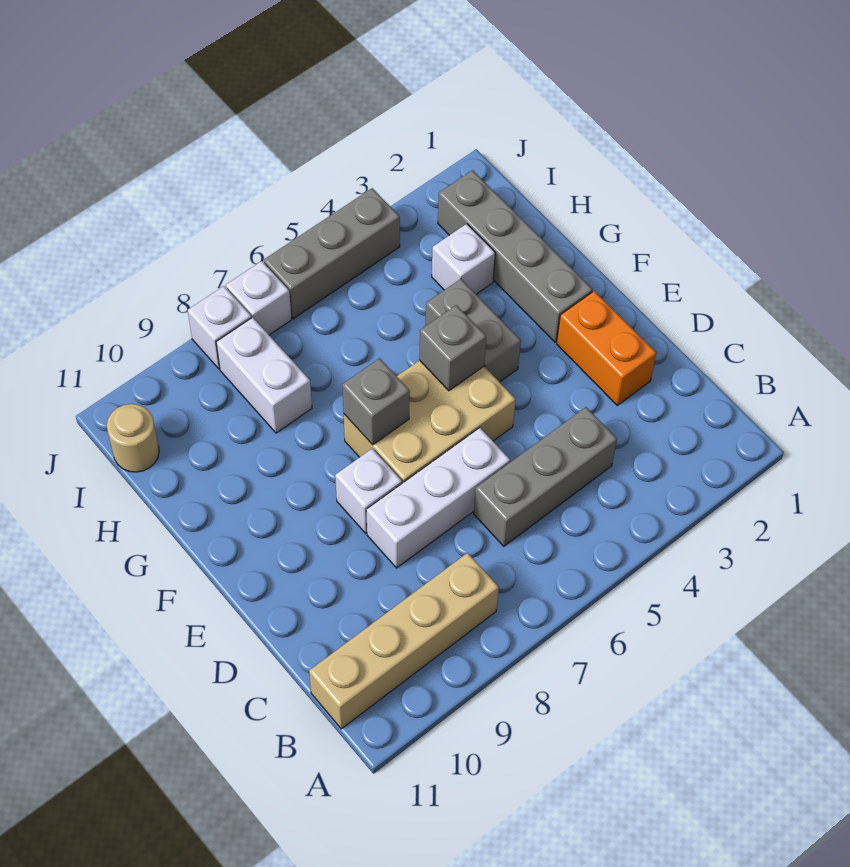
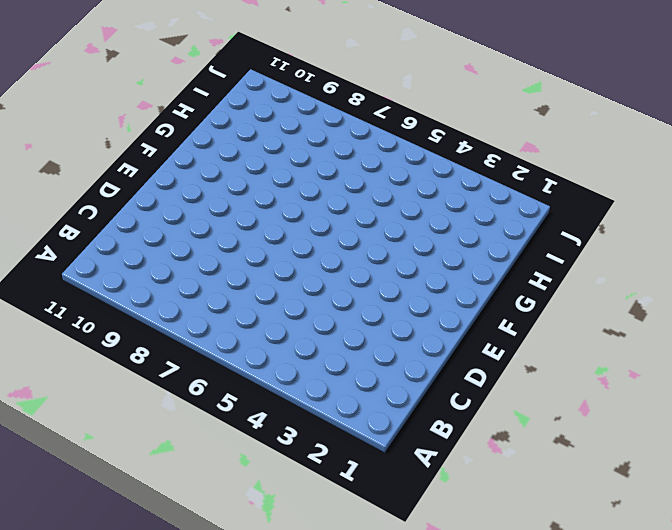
none -> tan 1x4 brick [309,553,499,729]
none -> grey 1x3 brick [474,407,617,546]
none -> orange 1x2 brick [557,291,657,405]

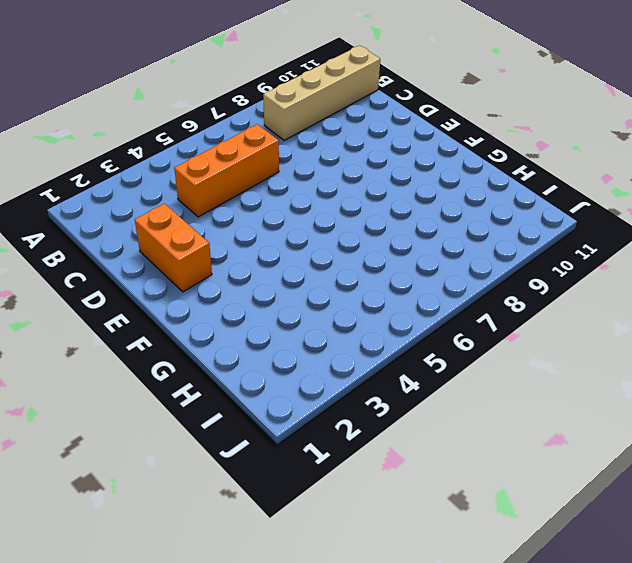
orange 1x3 brick [174,124,279,217] -> grey 1x3 brick [474,407,617,546]
none -> white 1x3 brick [366,428,510,568]
none -> tan 2x3 brick [344,360,516,483]
none -> white 1x1 brick [335,448,402,533]

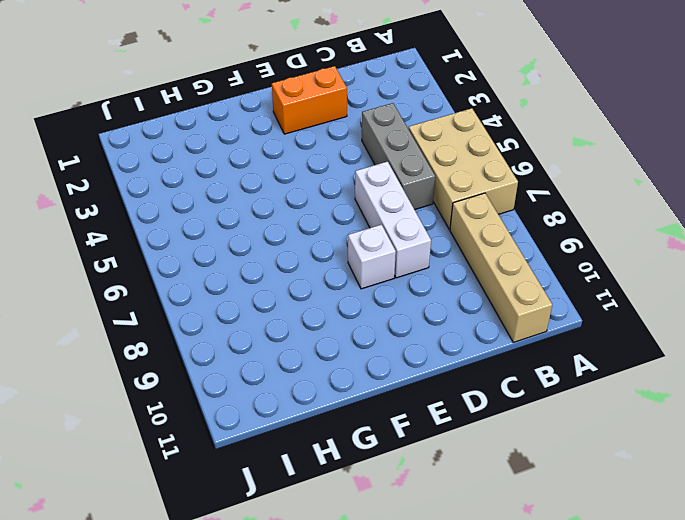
tan 2x3 brick [409,108,518,229] -> tan 2x3 brick moved to [344,360,516,483]
none -> grey 1x4 brick [438,170,593,342]
none -> grey 1x2 brick [425,279,521,382]
none -> white 1x1 brick [432,224,495,294]

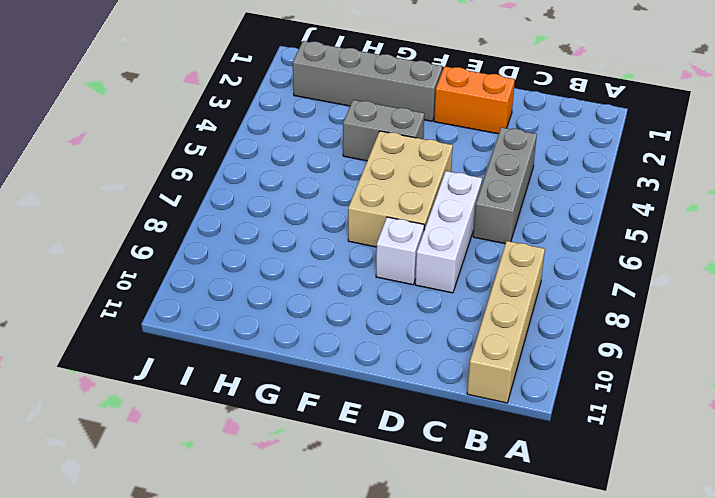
none -> white 1x1 brick [432,224,495,294]
none -> white 1x2 brick [216,317,312,433]
none -> tan 1x1 round brick [107,404,159,472]

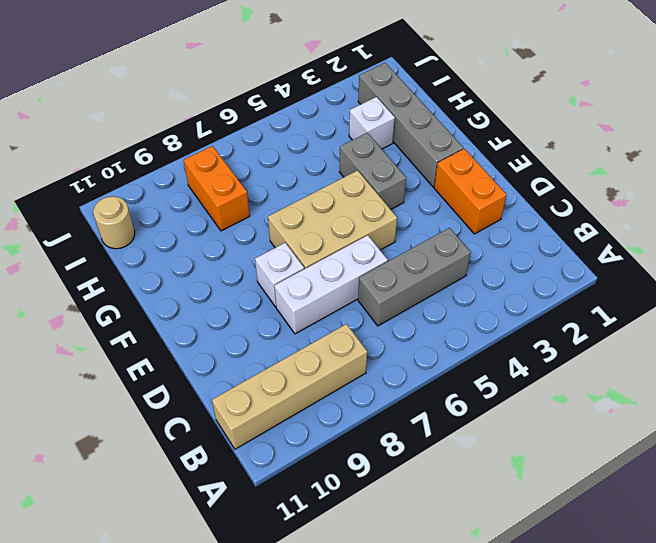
orange 1x2 brick [184,146,250,231] -> white 1x2 brick [216,317,312,433]
none -> grey 1x3 brick [264,188,400,319]
none -> white 1x1 brick [226,261,292,335]
none -> white 1x1 brick [188,286,251,369]

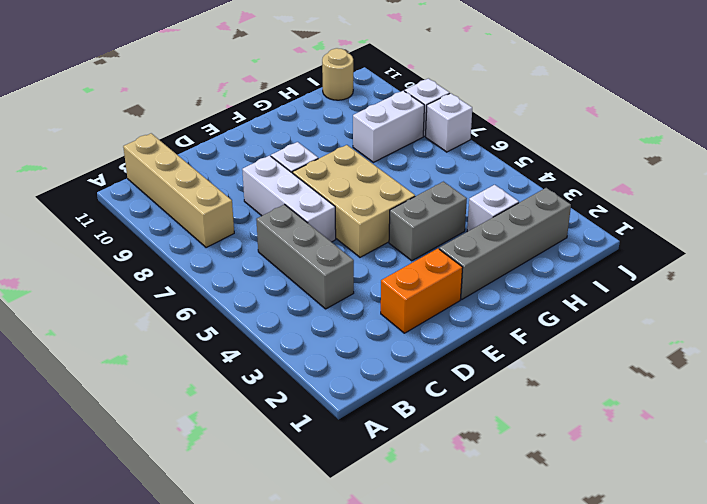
none -> grey 1x3 brick [264,188,400,319]
none -> grey 1x1 brick [419,305,486,391]
none -> grey 1x1 brick [342,358,410,445]

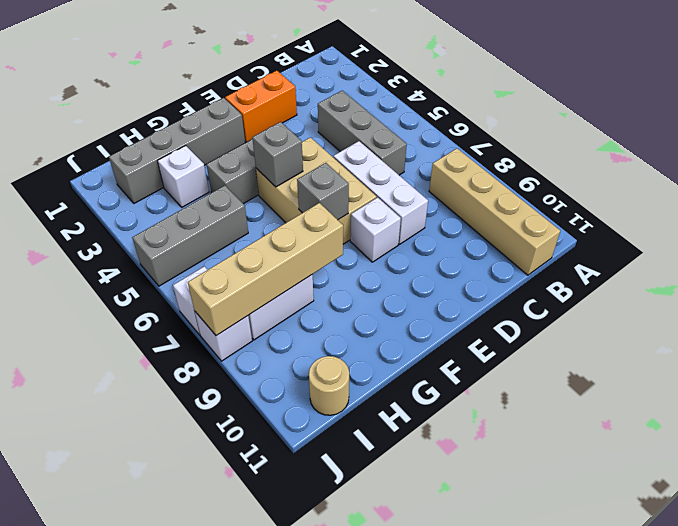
tan 1x4 brick [188,203,343,336] -> none
grey 1x3 brick [132,186,248,286] -> grey 1x3 brick turned to [264,188,400,319]

